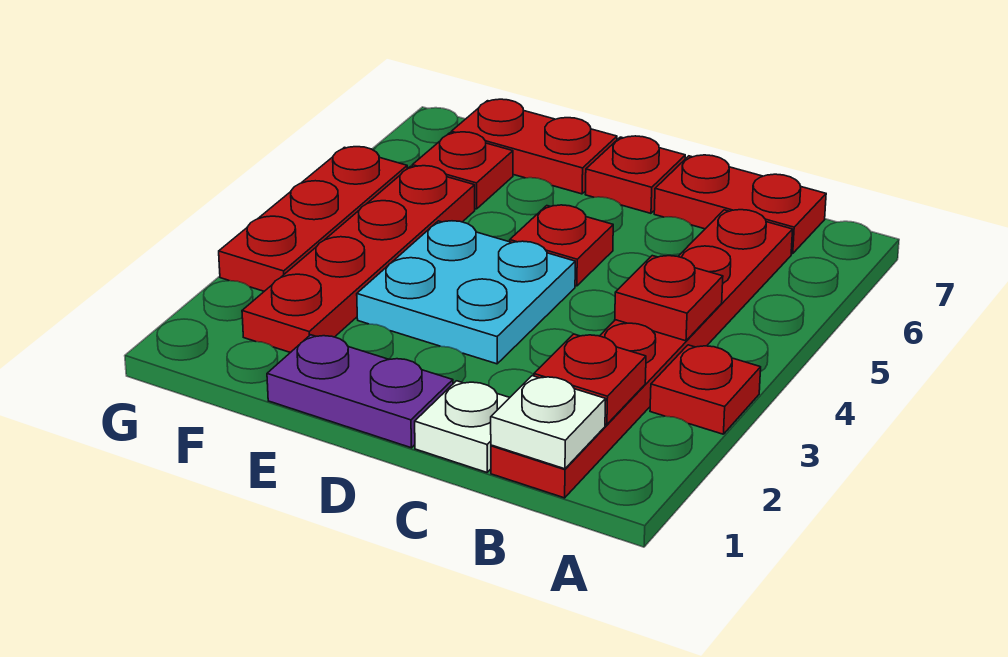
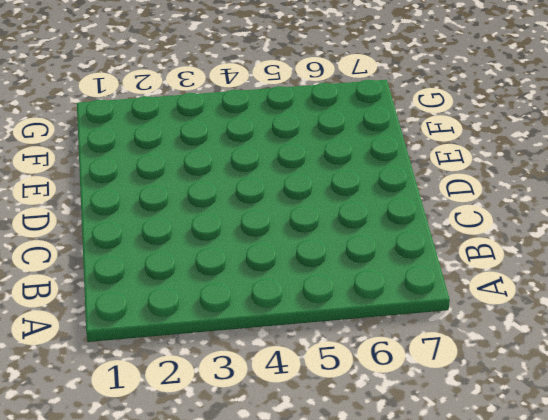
none -> red 1x1 plate [650,345,761,434]
none -> red 1x6 plate [491,210,793,498]
none -> red 1x2 plate [654,155,826,254]

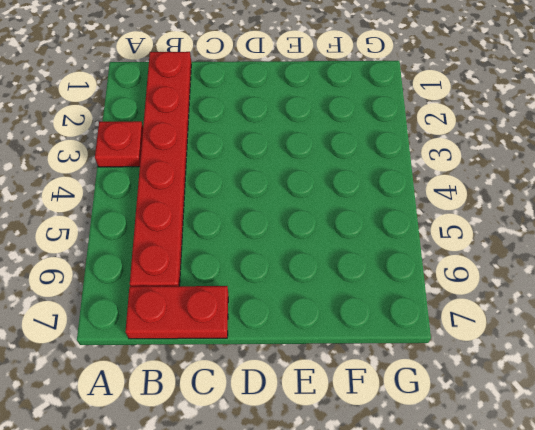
none -> white 1x1 plate [415,381,510,472]
none -> purple 1x2 plate [267,335,453,448]
none -> cyan 2x2 plate [357,221,575,364]

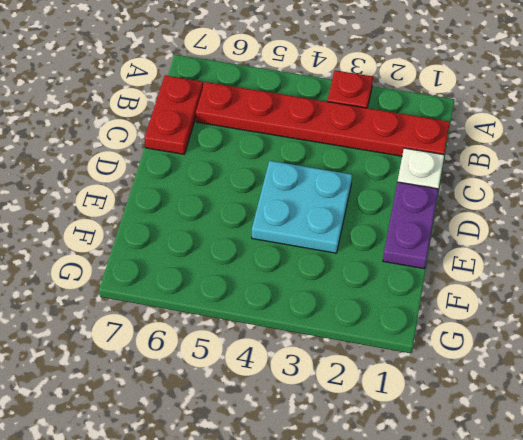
none -> red 1x1 plate [510,205,613,286]
none -> red 1x1 plate [585,136,685,213]
none -> red 1x2 plate [451,99,617,194]

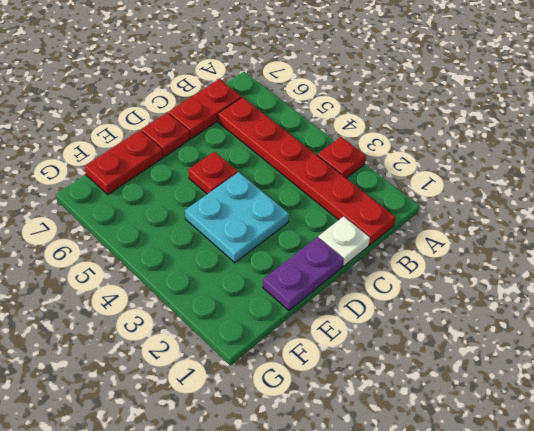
none -> red 1x4 plate [242,166,475,353]
none -> red 1x1 plate [412,132,513,209]
none -> red 1x3 plate [219,147,407,291]

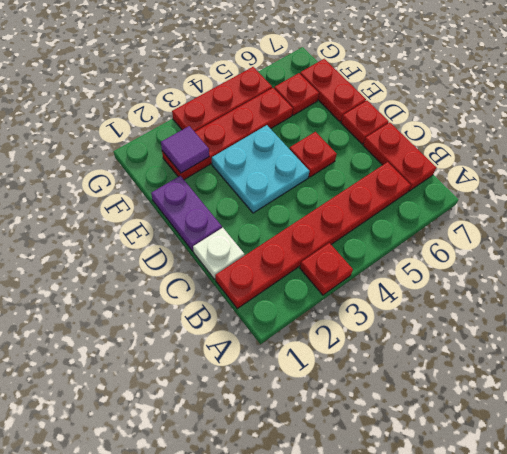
purple 1x1 tile [161,126,209,173] -> none
none -> white 1x1 plate [491,376,606,469]
none -> red 1x1 plate [534,334,646,424]
none -> red 1x1 plate [615,256,723,341]

